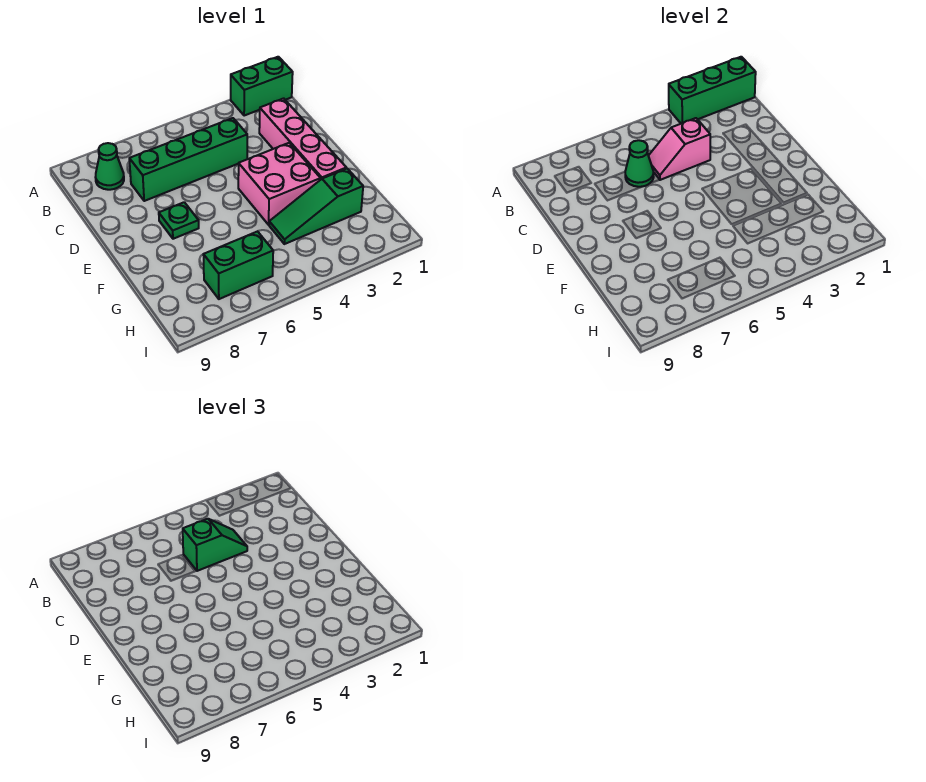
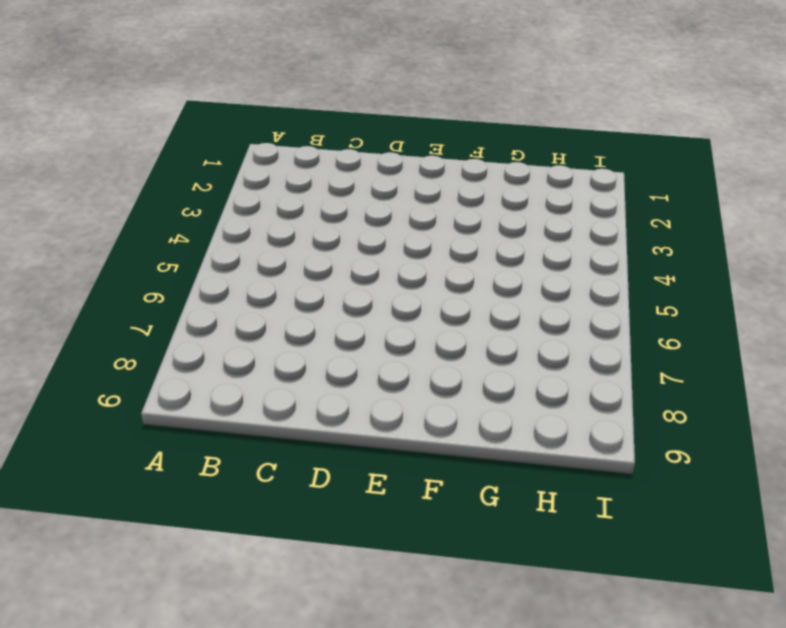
none -> green 1x2 brick [231,57,293,116]
none -> green 1x1 cone [95,143,124,190]
none -> pink 1x4 brick [259,98,346,179]

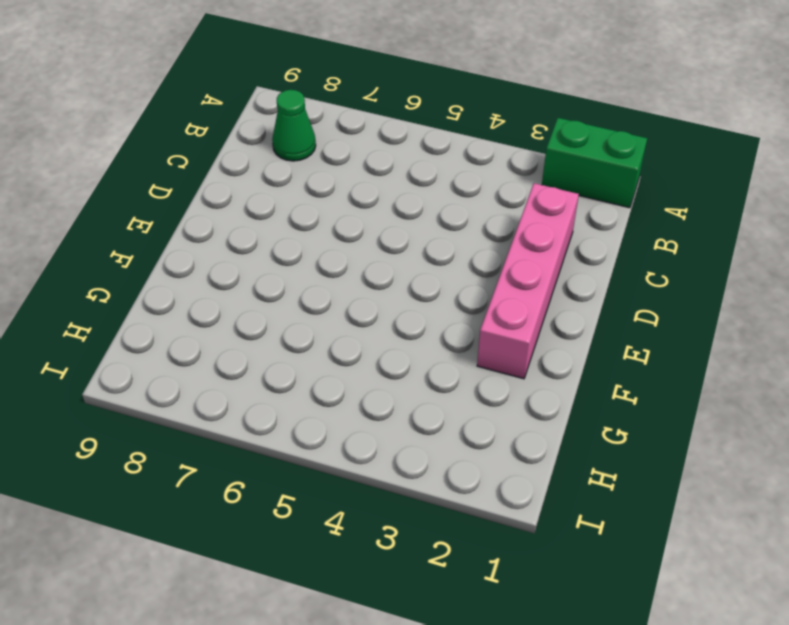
none -> green 1x4 brick [129,118,247,201]
none -> pink 2x2 brick [238,143,321,225]
none -> green 1x1 plate [159,202,199,239]

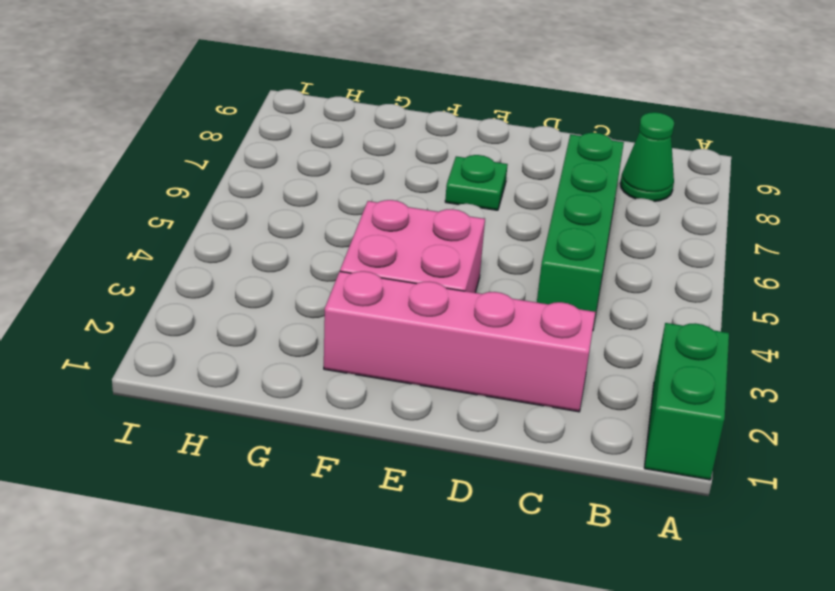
none -> green 1x3 slope [269,168,363,244]
none -> green 1x2 brick [203,231,273,299]
none -> green 1x3 brick [669,57,756,124]

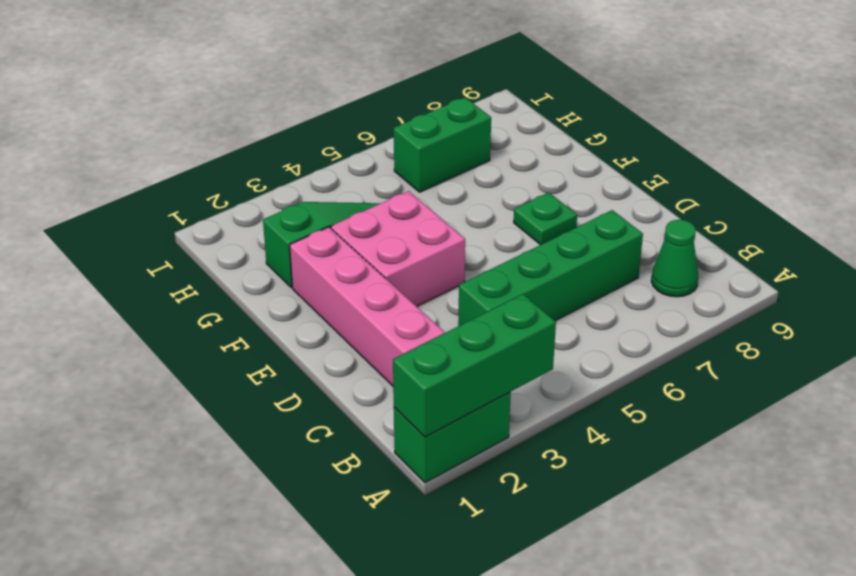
none -> pink 1x2 slope [649,118,710,180]
none -> green 1x1 cone [625,140,654,187]
none -> green 1x2 slope [183,519,247,571]

